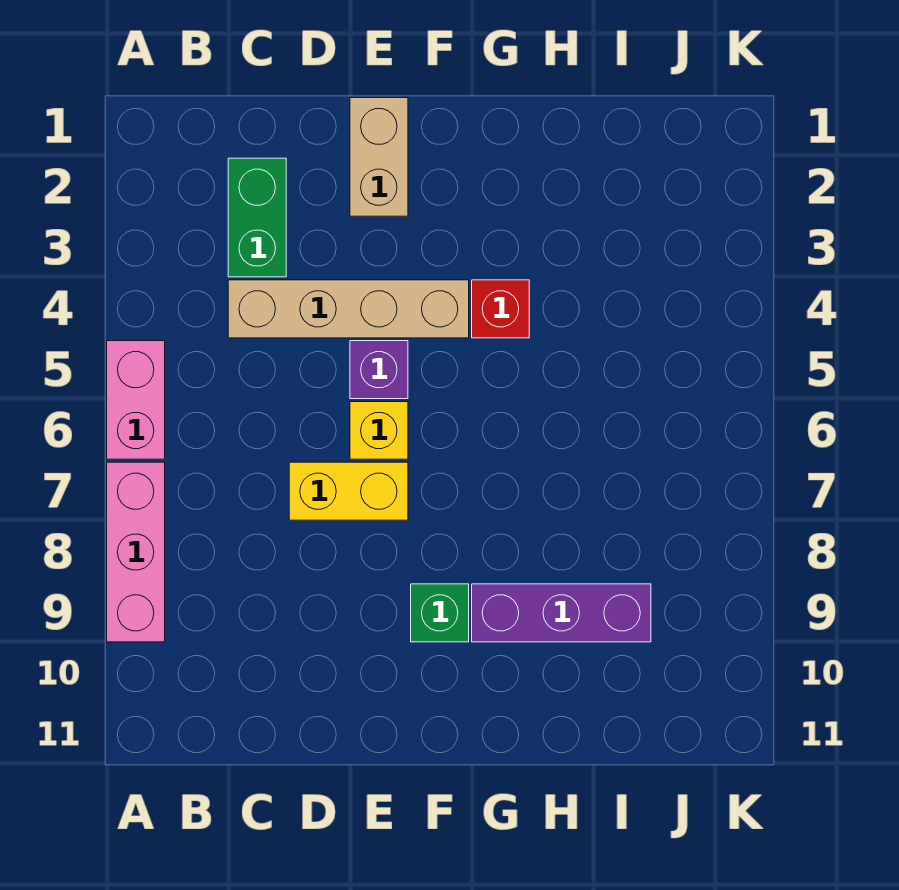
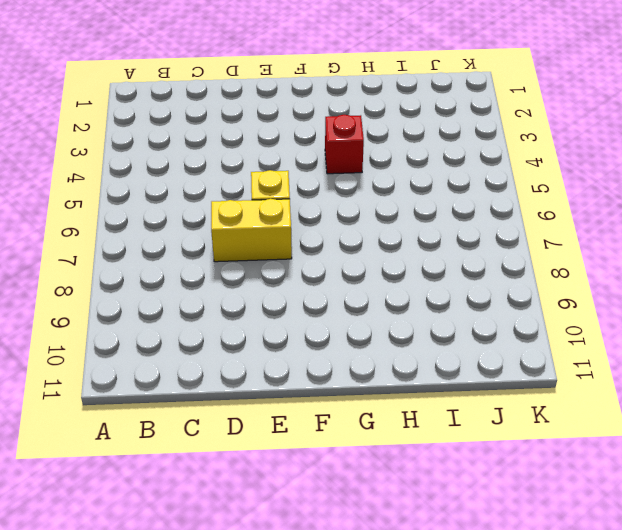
none -> pink 1x2 brick [107,341,165,459]
none -> pink 1x3 brick [107,462,165,642]

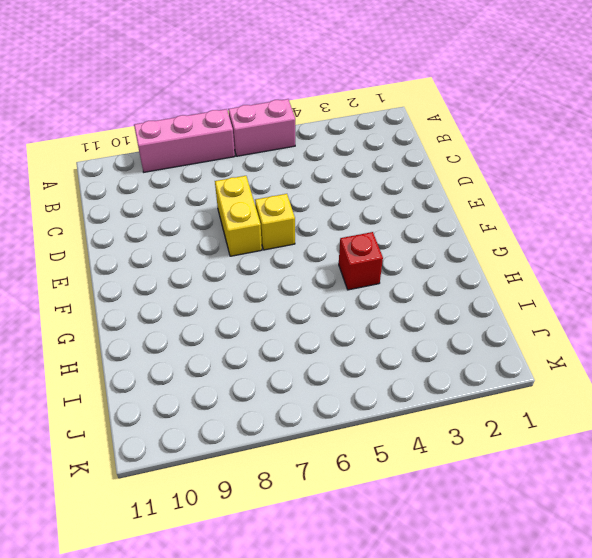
none -> green 1x2 brick [228,158,286,277]
none -> tan 1x4 brick [228,280,469,338]

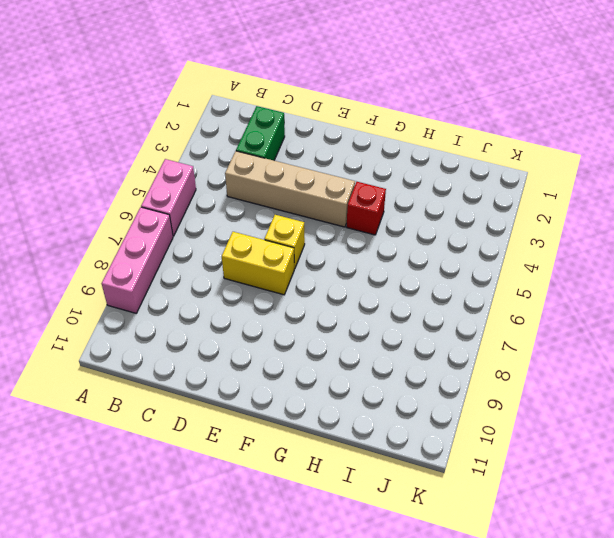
none -> tan 1x2 brick [350,98,408,216]
none -> purple 1x1 brick [350,341,408,399]

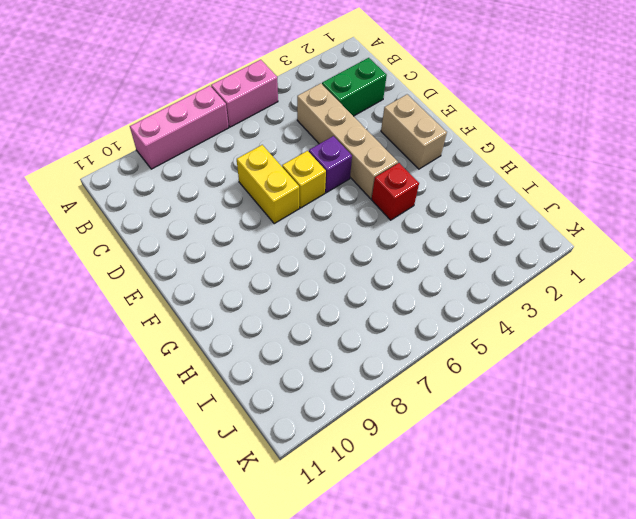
tan 1x2 brick [381,95,447,169] -> tan 1x2 brick turned to [350,98,408,216]
none -> green 1x1 brick [411,584,469,642]
none -> purple 1x3 brick [472,584,651,642]

